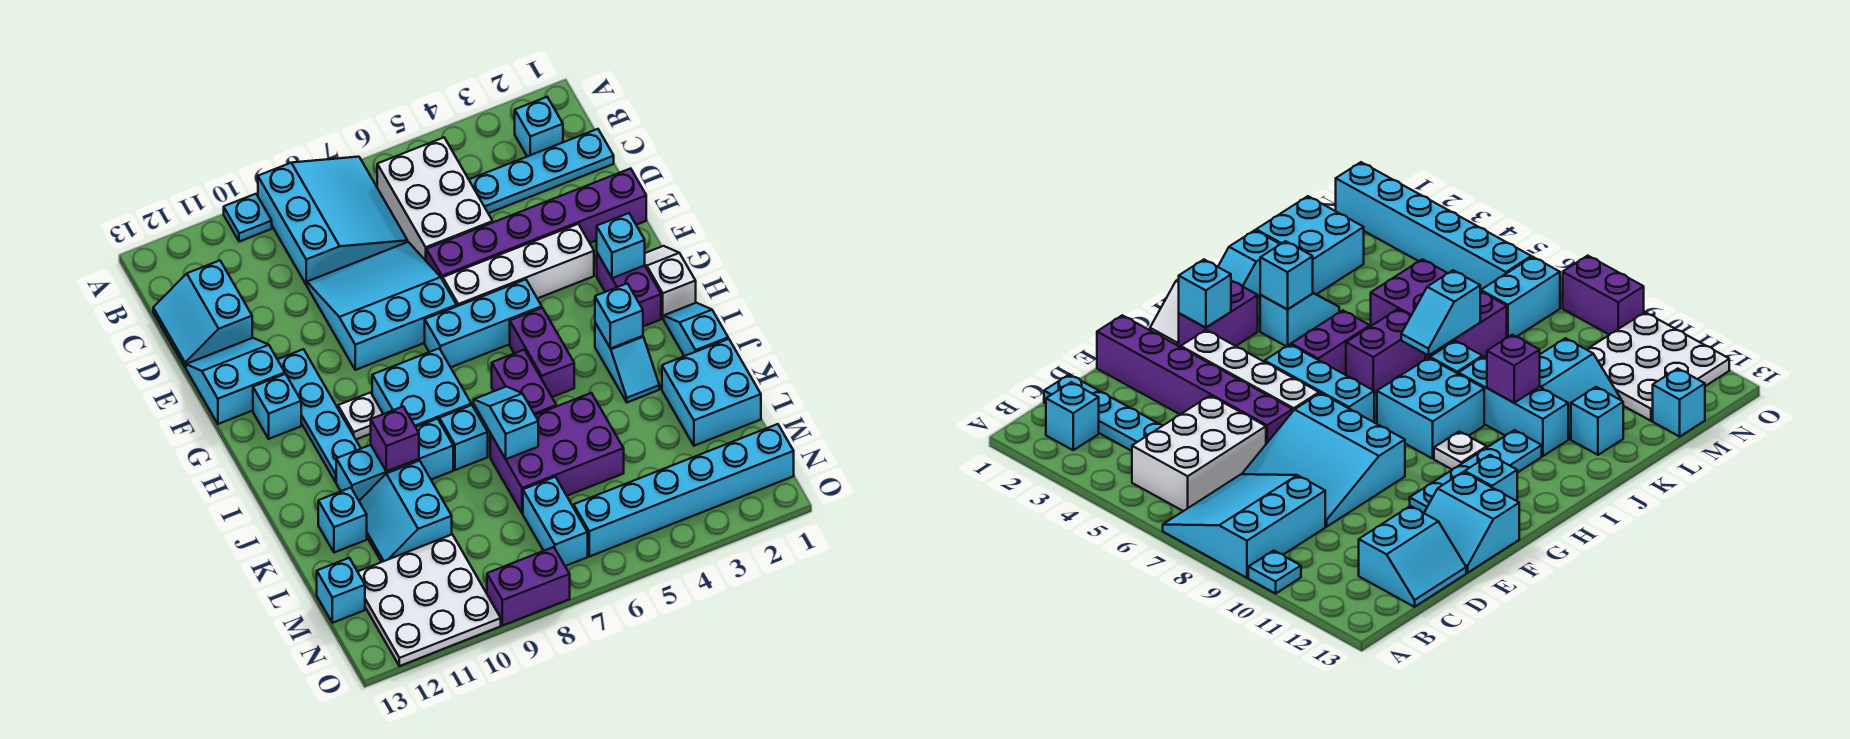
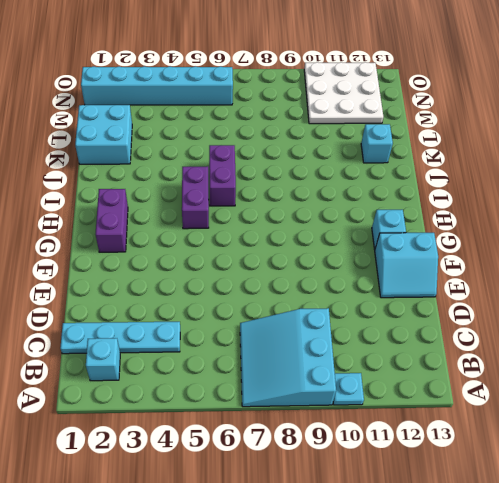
none -> white 2x3 brick [377,138,493,260]
none -> cyan 2x2 slope [153,261,252,367]
none -> cyan 3x3 slope [307,242,457,370]
none -> purple 1x6 brick [426,168,646,280]

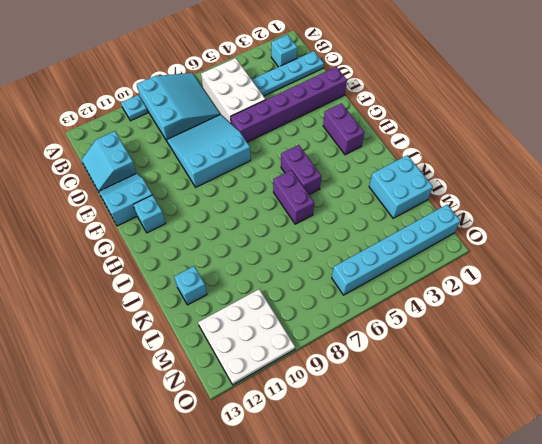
none -> white 1x4 brick [443,224,594,306]
none -> cyan 1x4 plate [278,349,361,482]
none -> white 1x2 slope [645,246,696,319]
none -> cyan 1x3 brick [425,279,542,367]

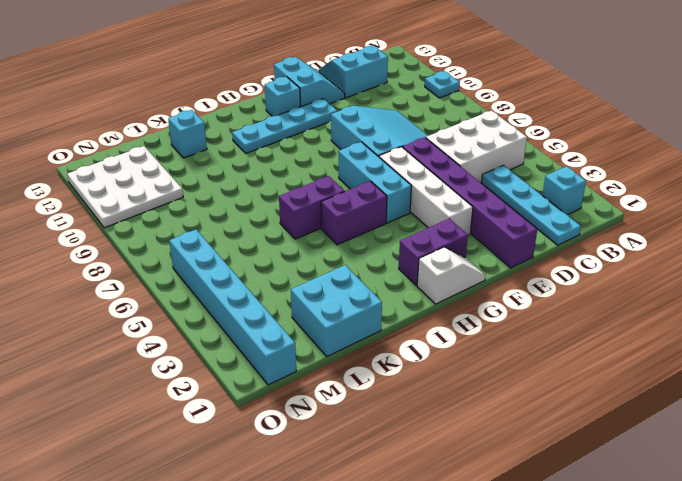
none -> cyan 3x3 slope [258,157,408,285]
none -> cyan 2x2 brick [372,348,471,427]
none -> white 1x1 plate [338,392,383,439]
none -> cyan 1x2 slope [664,303,728,356]

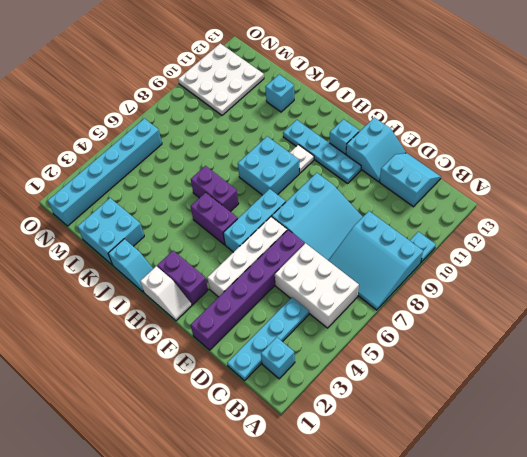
none -> cyan 1x2 slope [595,323,660,402]
none -> cyan 1x1 brick [439,405,488,470]
none -> cyan 1x3 brick [336,419,453,501]
none -> purple 2x3 brick [490,393,624,513]

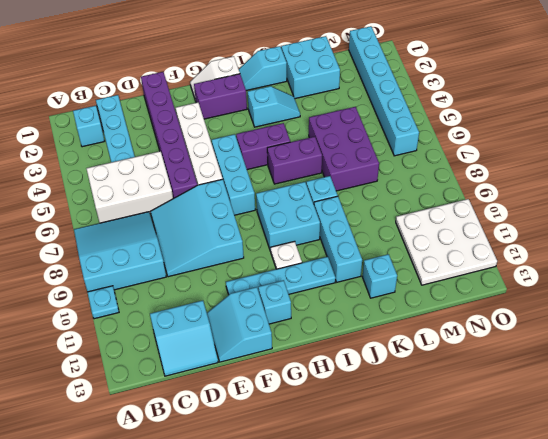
none -> cyan 2x2 slope [359,460,452,562]
none -> cyan 1x2 brick [523,477,588,566]
none -> cyan 1x1 brick [317,558,365,623]
none -> purple 1x2 brick [487,547,570,626]

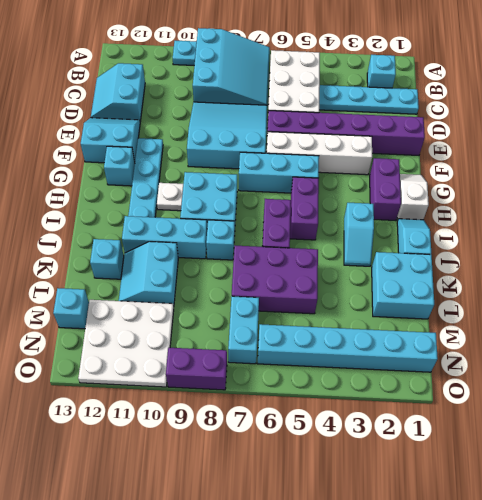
none -> cyan 1x1 brick [597,213,645,278]
none -> cyan 1x1 brick [595,283,643,348]
none -> cyan 1x2 slope [474,387,538,459]
none -> purple 1x1 brick [371,407,419,472]

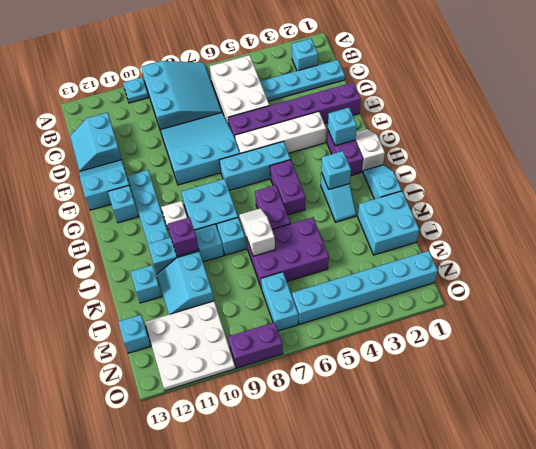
white 1x2 slope [239,208,275,256] -> cyan 1x2 slope [474,387,538,459]

